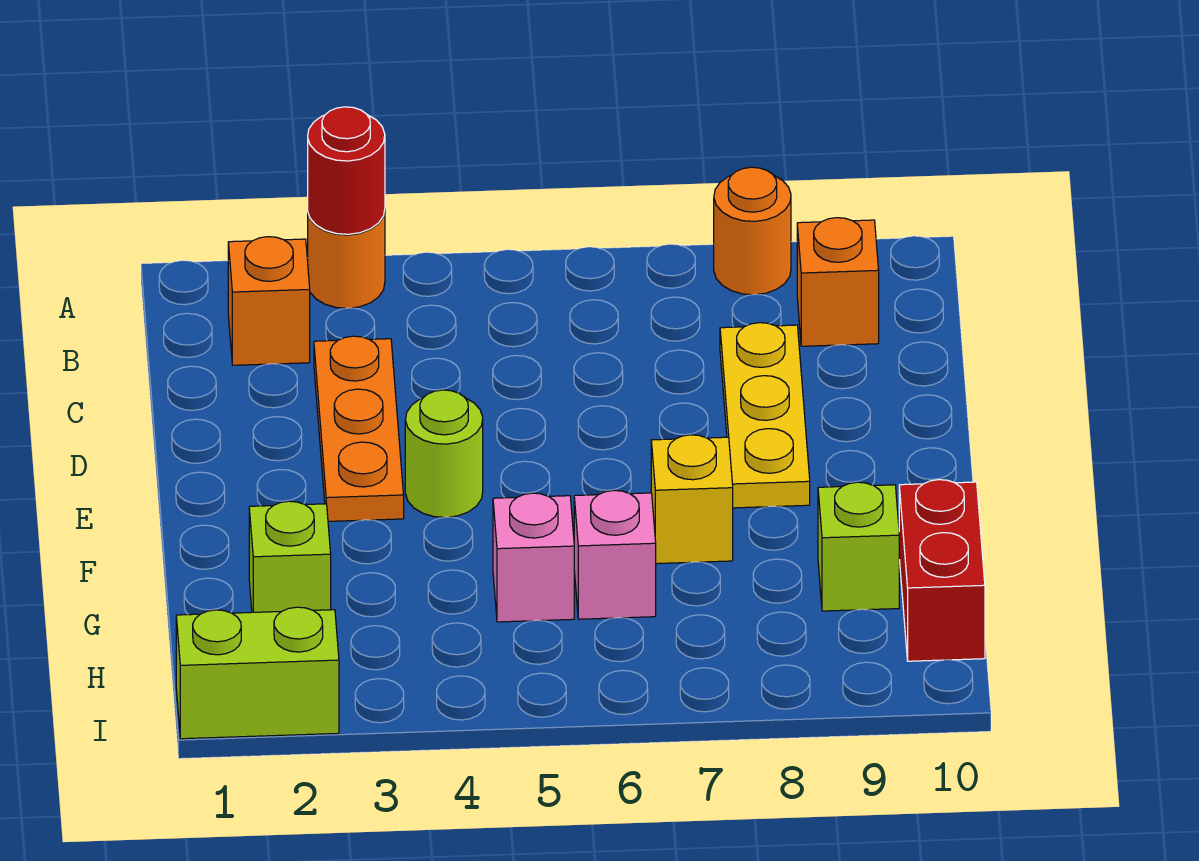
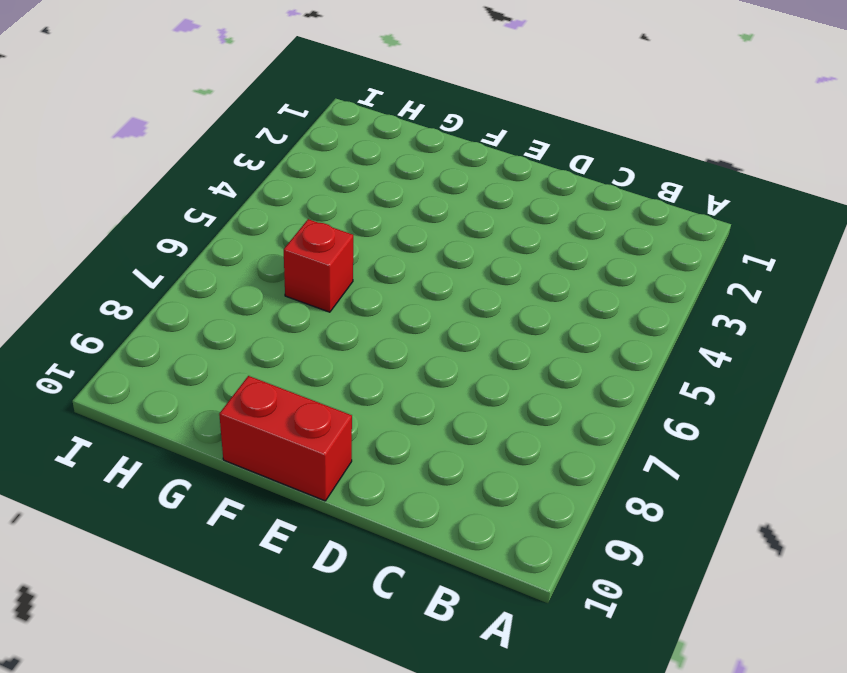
red 1x2 brick [219,376,352,501] -> red 1x2 brick moved to [899,480,985,661]
red 1x1 brick [284,219,353,312] -> pink 1x1 brick [574,490,656,619]
none -> orange 1x1 round brick [308,210,385,308]
none -> orange 1x1 round brick [714,167,791,295]
none -> orange 1x1 brick [228,237,310,365]

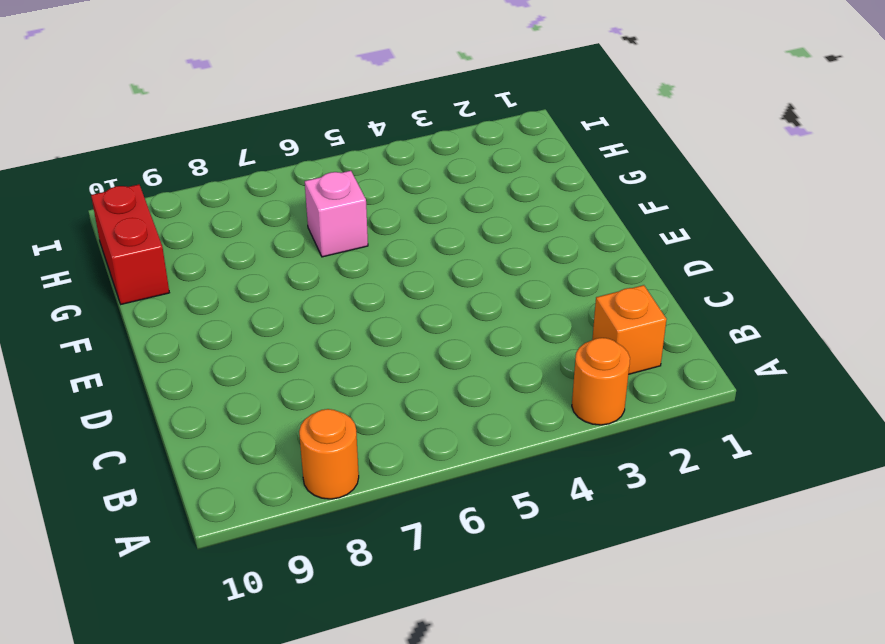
none -> orange 1x1 brick [797,218,879,346]
none -> orange 1x3 plate [314,336,404,521]
none -> yellow 1x3 plate [720,323,810,508]

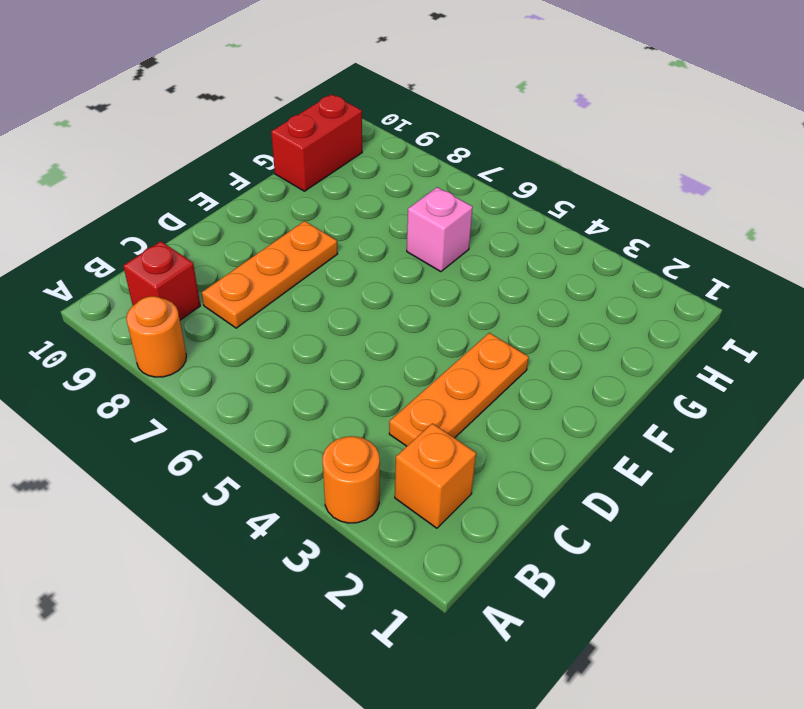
red 1x1 brick [123,241,200,320] -> orange 1x1 brick [797,218,879,346]
orange 1x3 plate [202,221,338,328] -> yellow 1x3 plate [720,323,810,508]
none -> lime 1x1 round brick [405,390,483,517]
none -> yellow 1x1 brick [651,435,733,564]
none -> lime 1x1 brick [249,501,331,612]

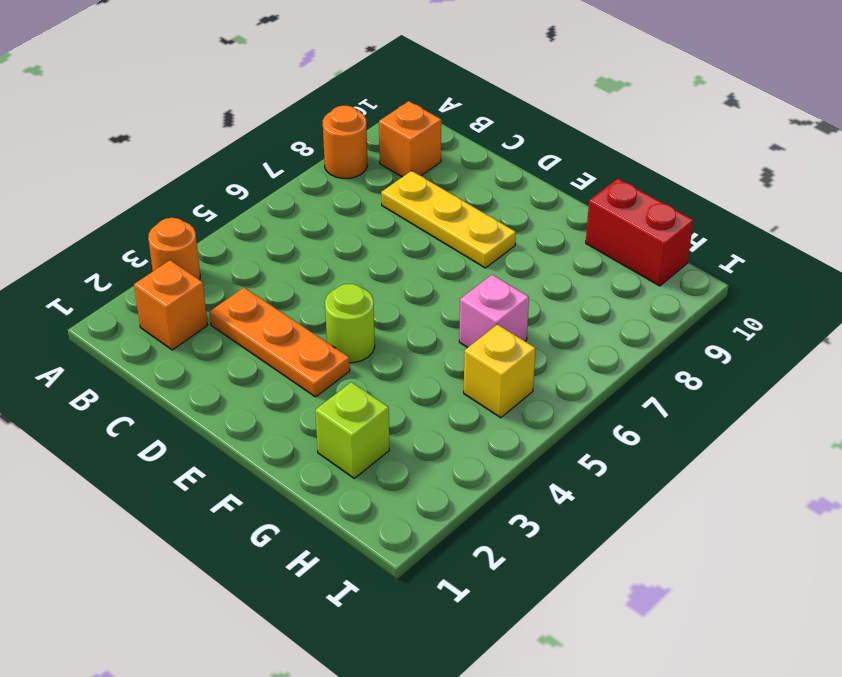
yellow 1x1 brick [464,324,536,418] -> yellow 1x1 brick moved to [651,435,733,564]
none -> pink 1x1 brick [493,493,574,622]
none -> lime 1x1 brick [818,482,899,611]
none -> lime 1x2 brick [176,607,339,739]

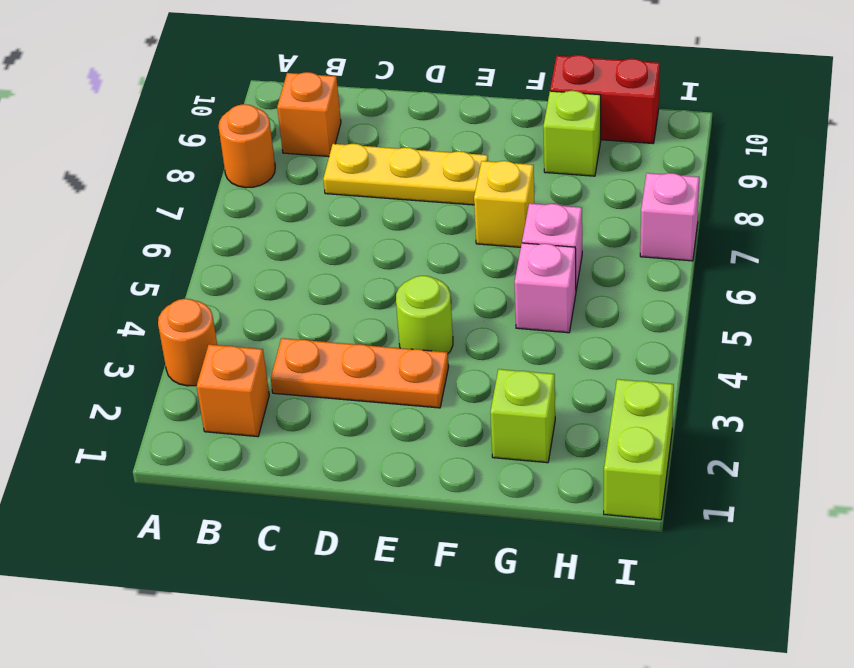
pink 1x1 brick [640,173,699,261] -> none
none -> red 1x1 round brick [308,107,385,234]

